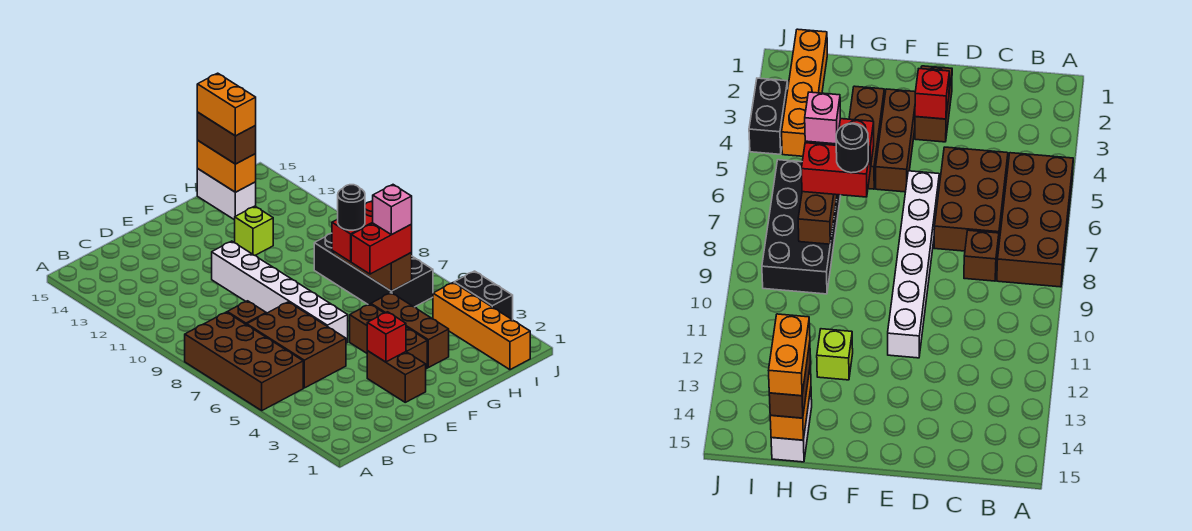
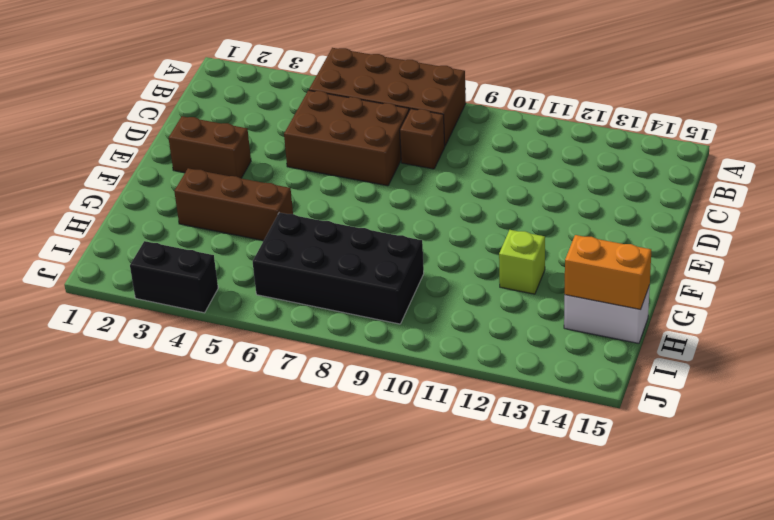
none -> white 1x6 brick [212,241,348,343]
none -> brown 1x3 brick [350,304,427,369]
none -> orange 1x4 brick [433,282,530,370]

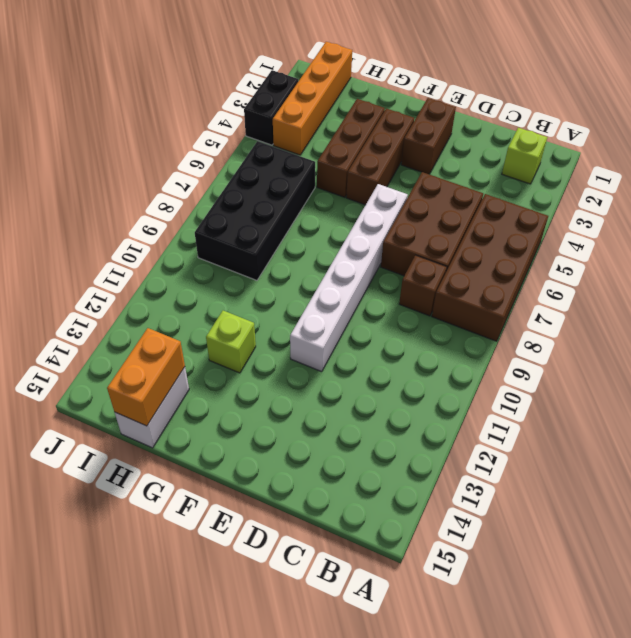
lime 1x1 brick [502,128,547,184] -> none
none -> red 1x1 brick [367,312,406,362]
none -> brown 1x3 brick [334,252,412,291]
none -> red 1x2 brick [351,223,412,274]

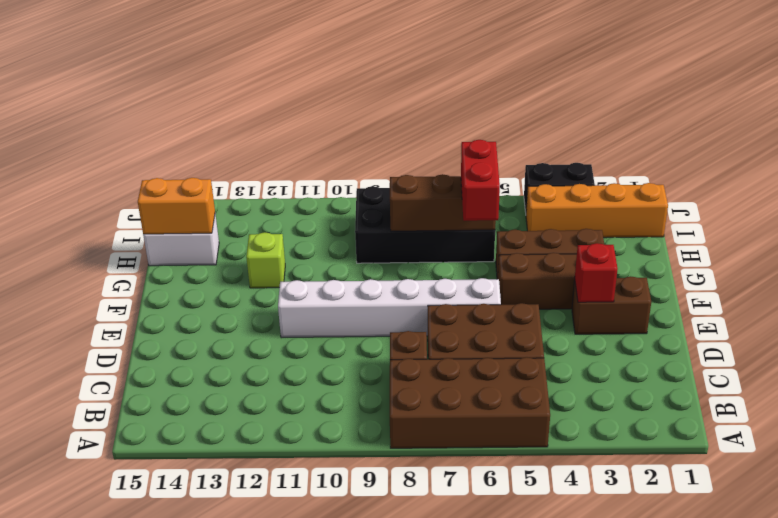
none -> red 1x2 brick [332,201,373,262]
none -> brown 1x2 brick [197,112,256,164]
none -> black 1x1 round brick [338,185,365,230]

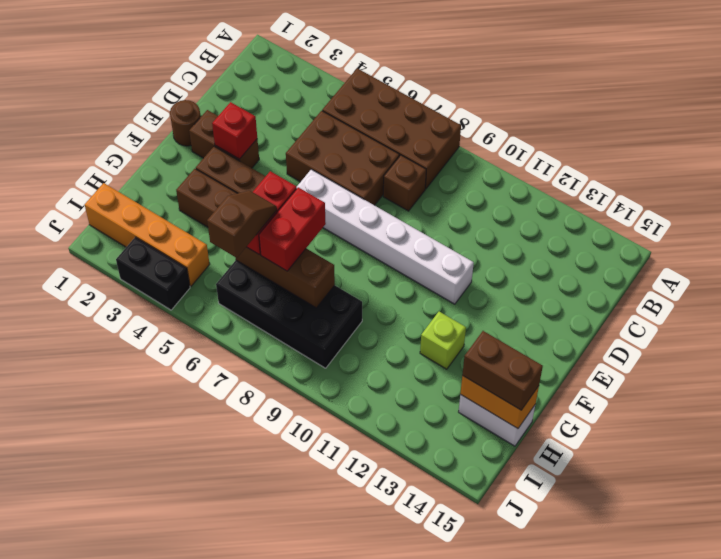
brown 1x1 round brick [170,100,201,146] -> none
brown 1x2 slope [207,191,277,258] -> pink 1x1 brick [373,185,412,235]
none -> black 1x1 round brick [338,185,365,230]
none -> orange 1x2 brick [197,73,256,136]

